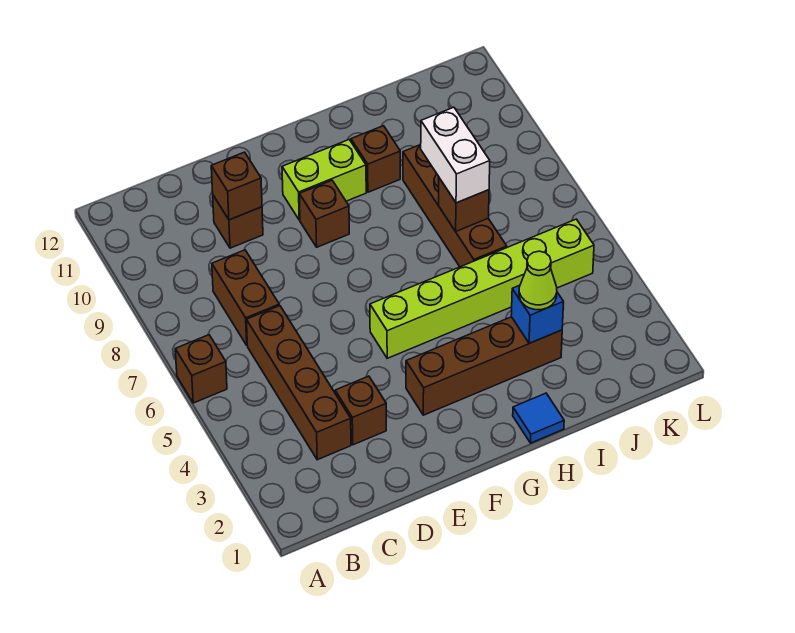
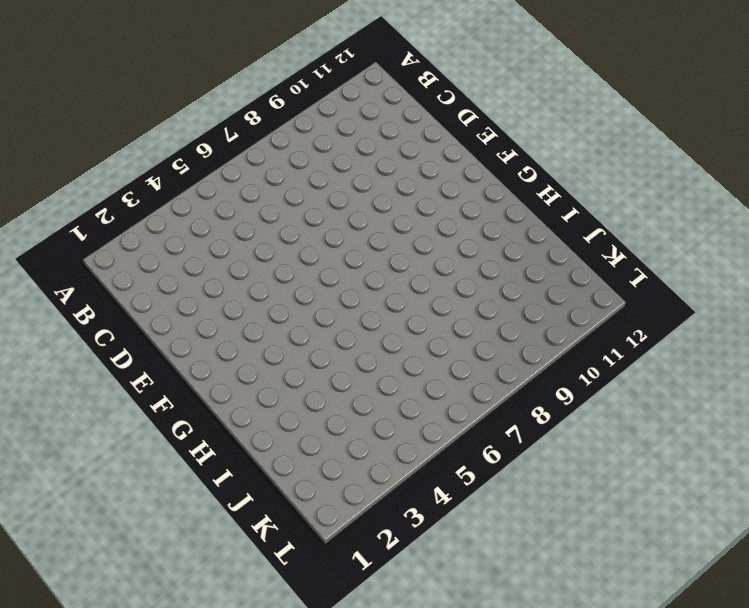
none -> brown 1x1 brick [175,335,227,403]
none -> brown 1x4 brick [247,306,351,460]
none -> brown 1x2 brick [212,250,279,345]

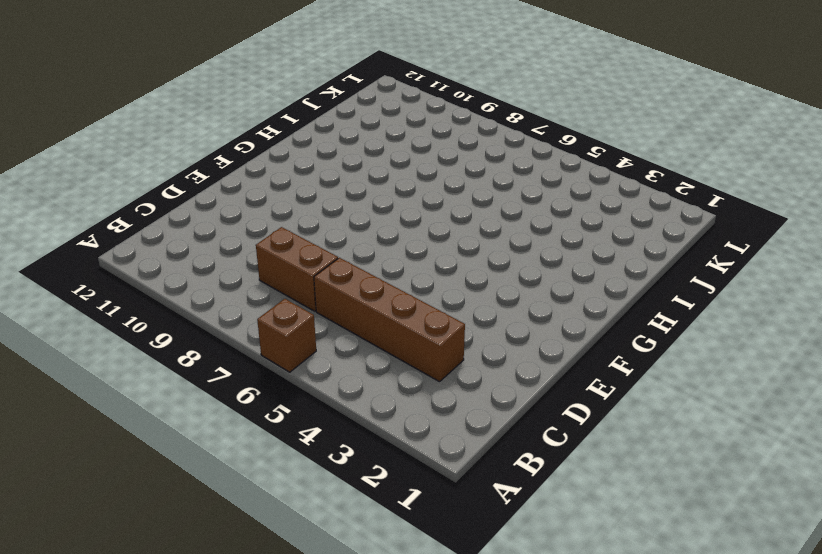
none -> brown 1x1 brick [335,376,386,445]
none -> brown 1x1 brick [213,196,263,248]
none -> brown 1x4 brick [406,317,562,415]

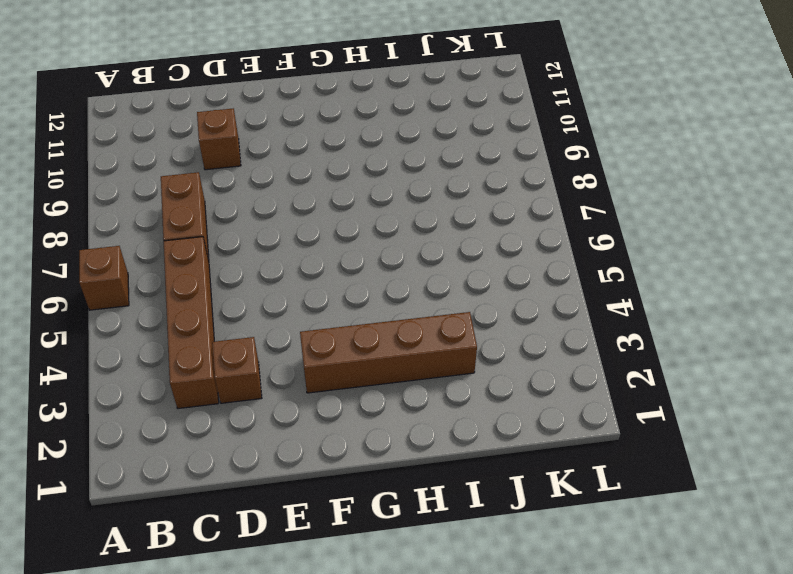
none -> lime 1x6 brick [370,219,594,358]
none -> brown 1x1 brick [299,181,349,247]
none -> lime 1x2 brick [282,140,366,220]

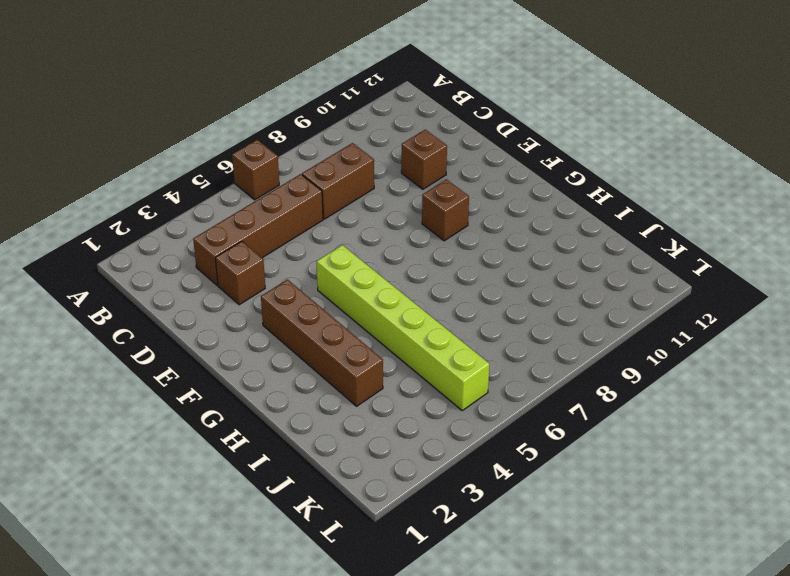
none -> lime 1x2 brick [282,140,366,220]
none -> blue 1x1 tile [513,393,564,443]
none -> brown 1x1 brick [351,126,400,192]

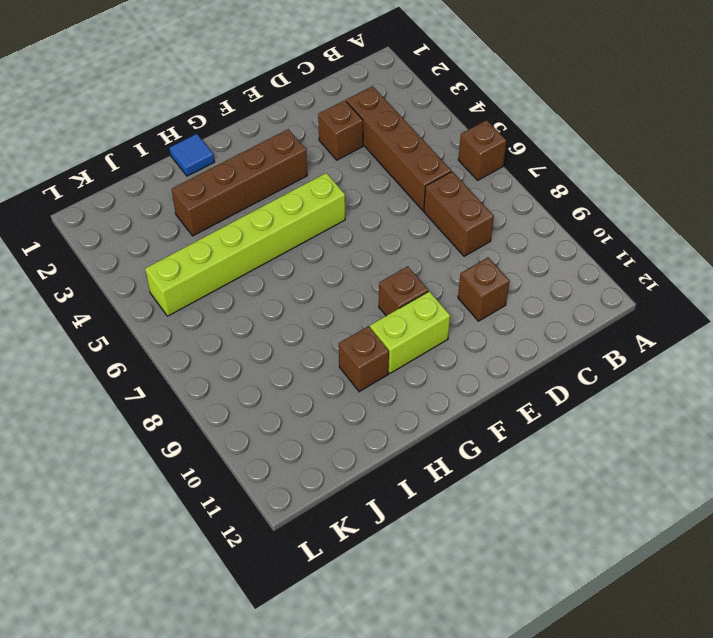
none -> brown 1x4 brick [403,145,507,267]
none -> brown 1x1 brick [211,152,262,220]
none -> blue 1x1 brick [511,285,564,343]

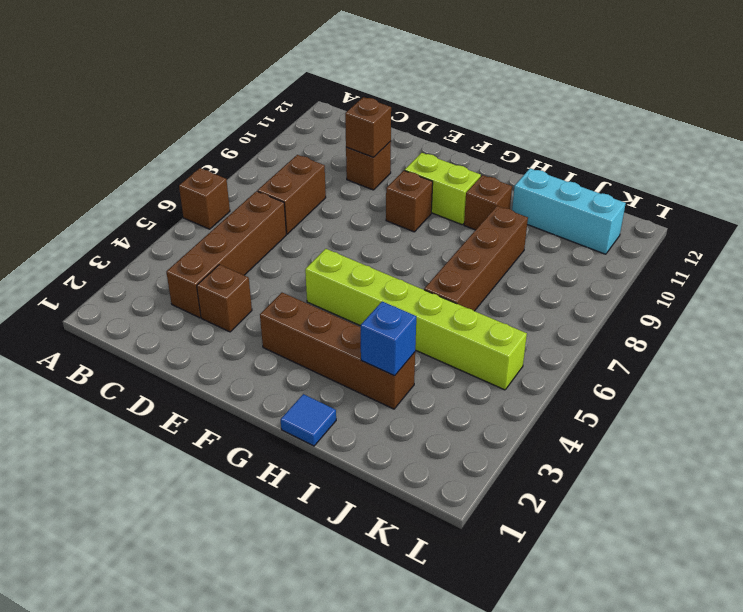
cyan 1x3 brick [512,168,626,254] -> none
none -> brown 1x1 brick [439,178,489,231]
none -> lime 1x1 cone [519,251,557,310]
none -> white 1x2 brick [421,107,490,203]

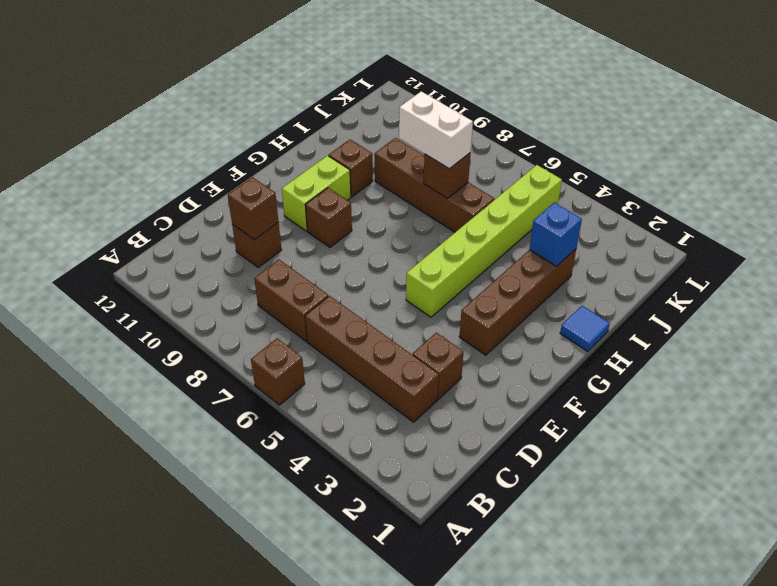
none -> lime 1x1 cone [519,251,557,310]

